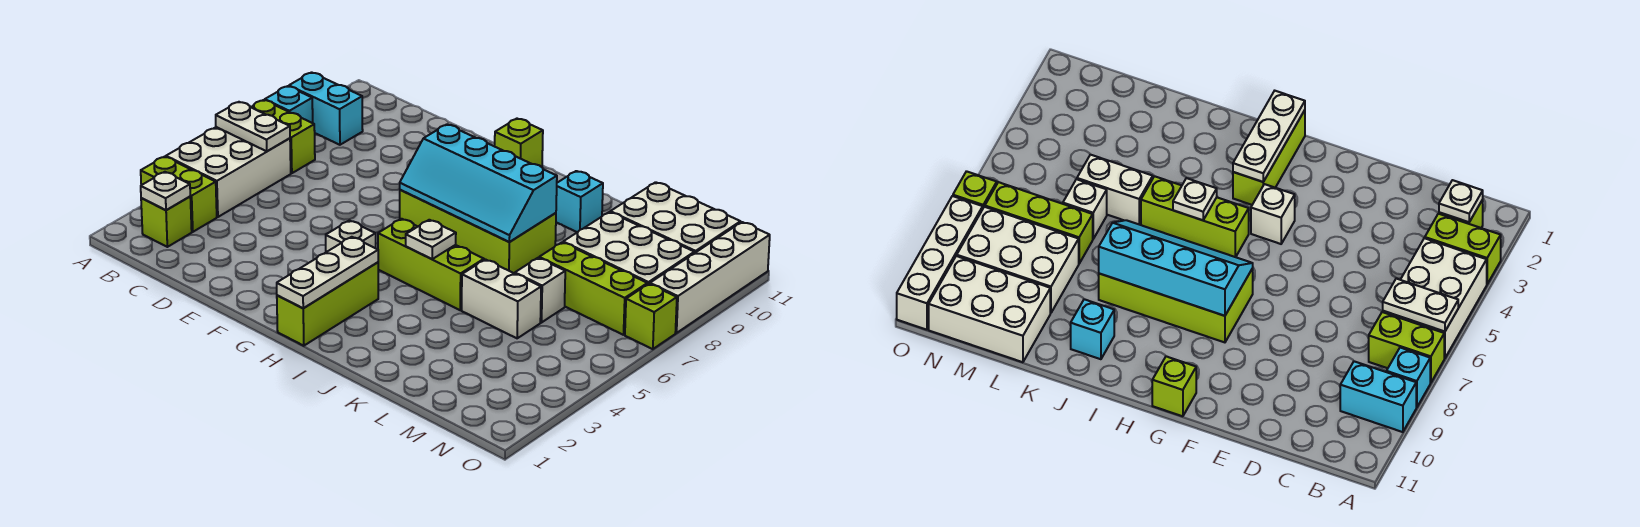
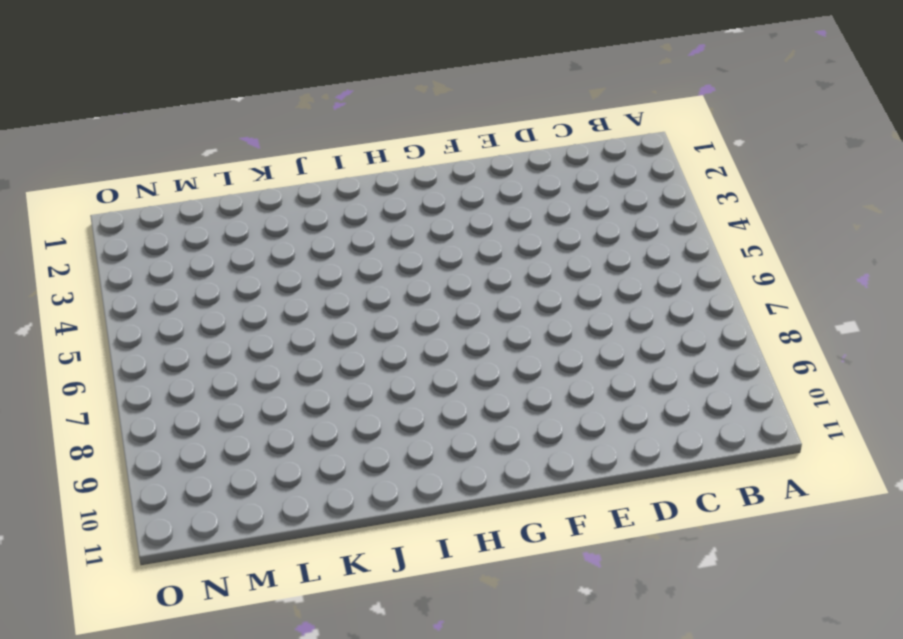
none -> lime 1x2 brick [141,157,217,232]
none -> white 2x3 brick [166,127,291,217]
none -> lime 1x2 brick [251,100,315,173]

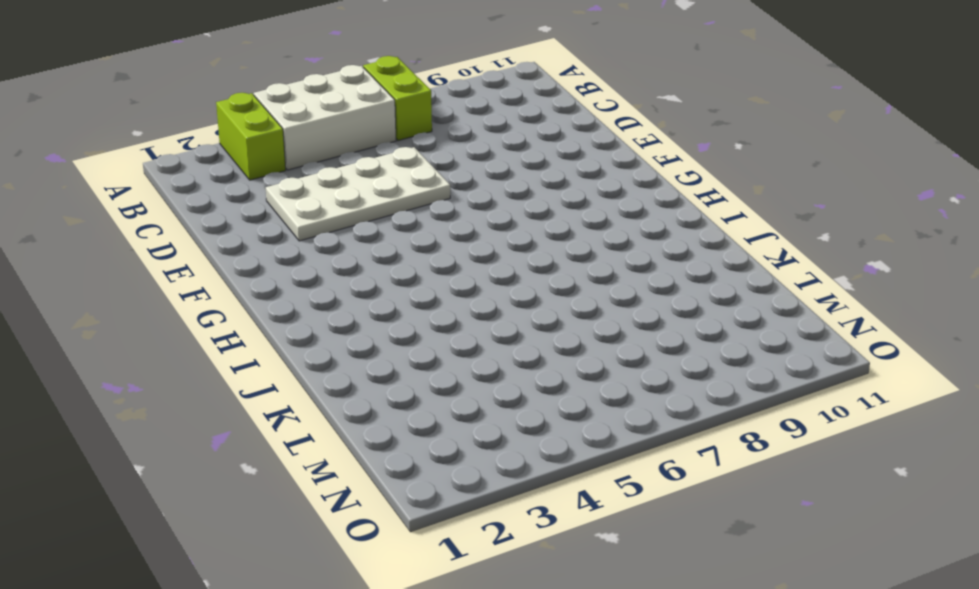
white 2x4 plate [266,147,450,241] -> none
none -> cyan 1x1 brick [265,86,313,123]
none -> cyan 1x2 brick [289,72,363,145]
none -> lime 1x1 brick [141,197,192,247]

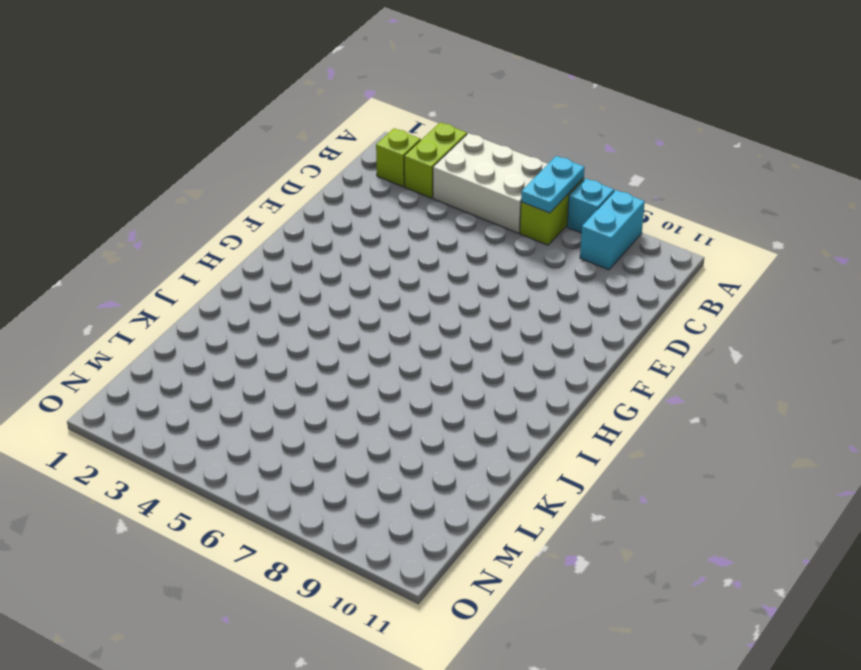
cyan 1x2 plate [521,156,585,213] -> none
none -> white 1x1 brick [326,220,376,252]
none -> lime 2x4 brick [400,190,556,274]
none -> lime 1x1 brick [495,119,543,167]

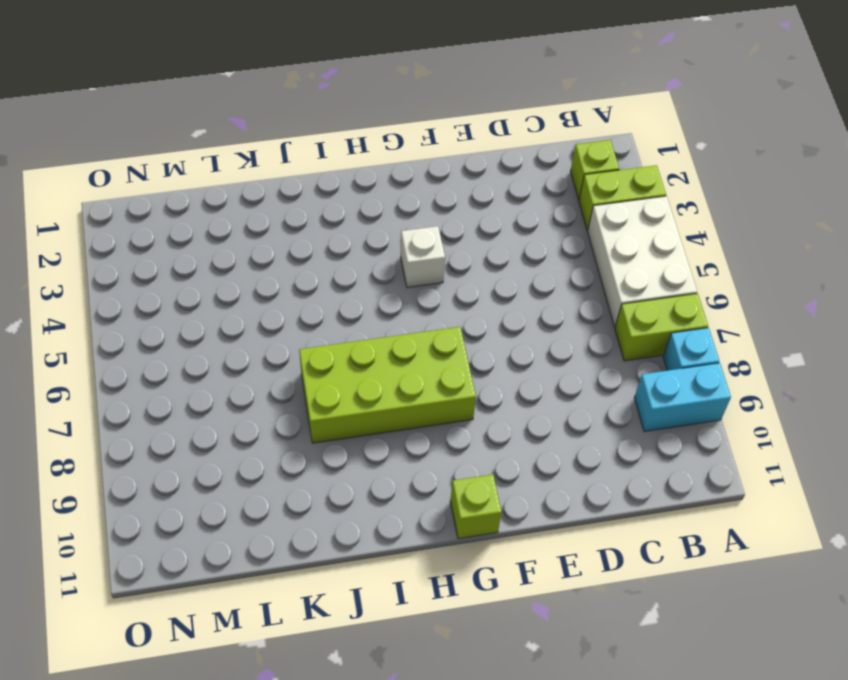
none -> lime 1x3 brick [277,262,378,346]
none -> lime 1x3 brick [378,219,484,310]
none -> cyan 1x1 brick [556,171,603,232]

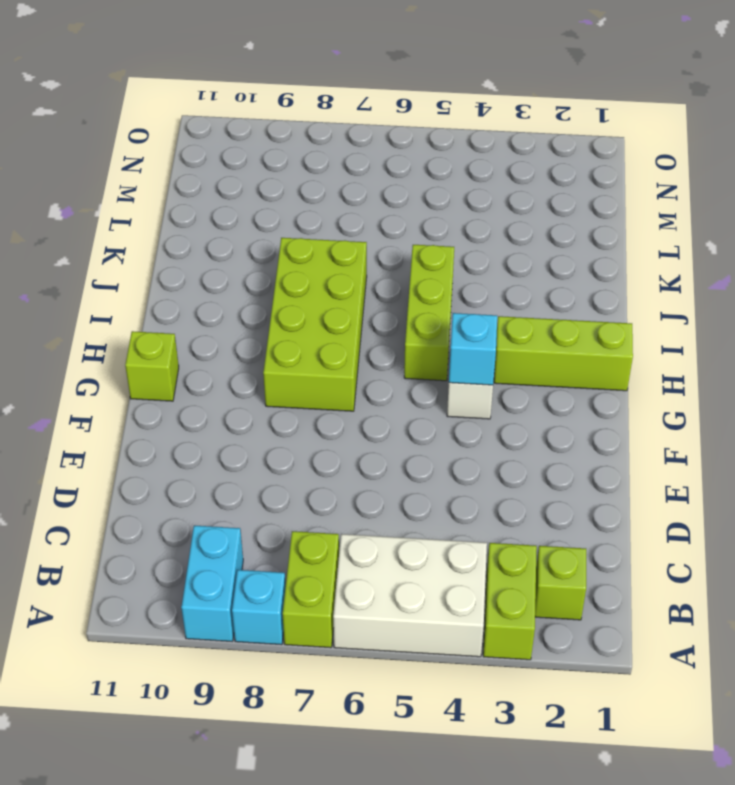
cyan 1x1 brick [449,313,497,385] -> cyan 1x1 brick moved to [556,171,603,232]
none -> white 1x2 brick [462,259,541,338]
none -> white 1x1 brick [515,258,565,322]
none -> lime 1x3 brick [539,242,647,335]

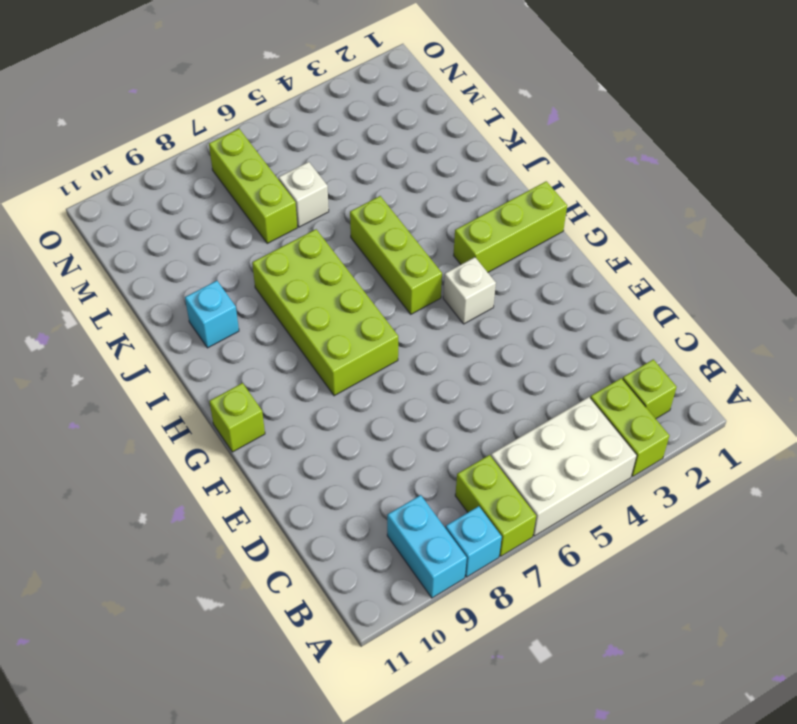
none -> white 1x2 brick [462,259,541,338]
none -> white 2x3 brick [563,212,694,284]
none -> white 2x3 brick [610,182,741,253]

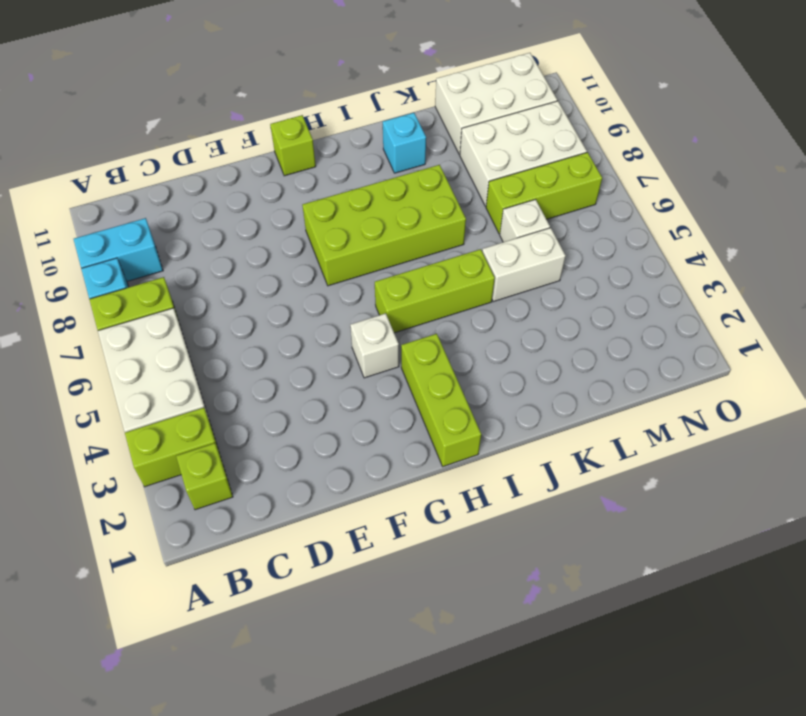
none -> lime 1x1 brick [625,284,677,349]
none -> white 1x4 brick [650,222,770,333]
none -> white 1x2 plate [216,102,290,151]

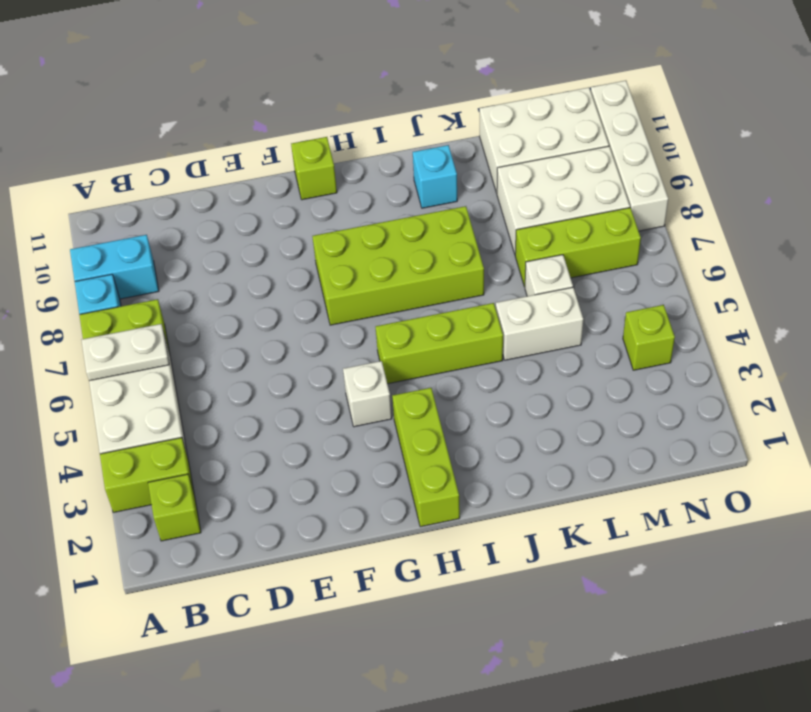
lime 1x1 brick [623,305,675,370] -> lime 1x1 brick moved to [625,284,677,349]
none -> white 1x1 plate [141,172,190,210]
none -> cyan 2x4 slope [400,124,557,242]
none -> white 1x3 plate [277,237,378,308]

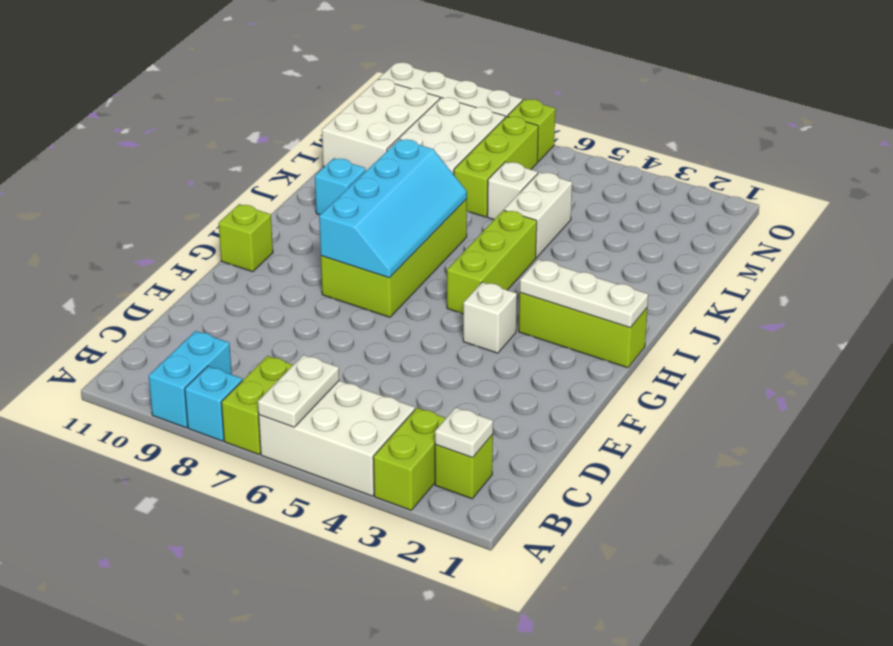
none -> white 1x1 plate [406,220,456,259]

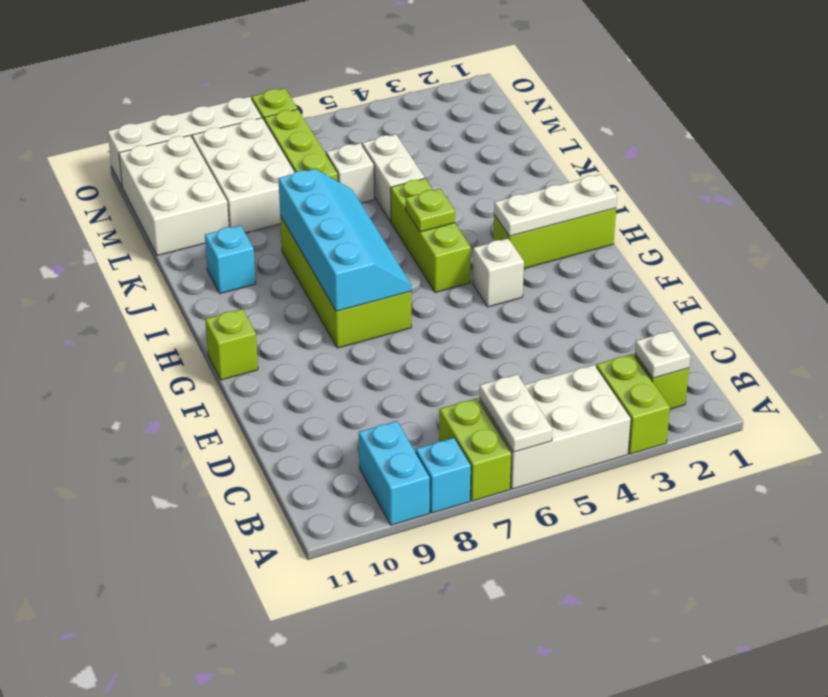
lime 1x1 plate [405,189,455,232] -> white 1x1 plate [406,220,456,259]

